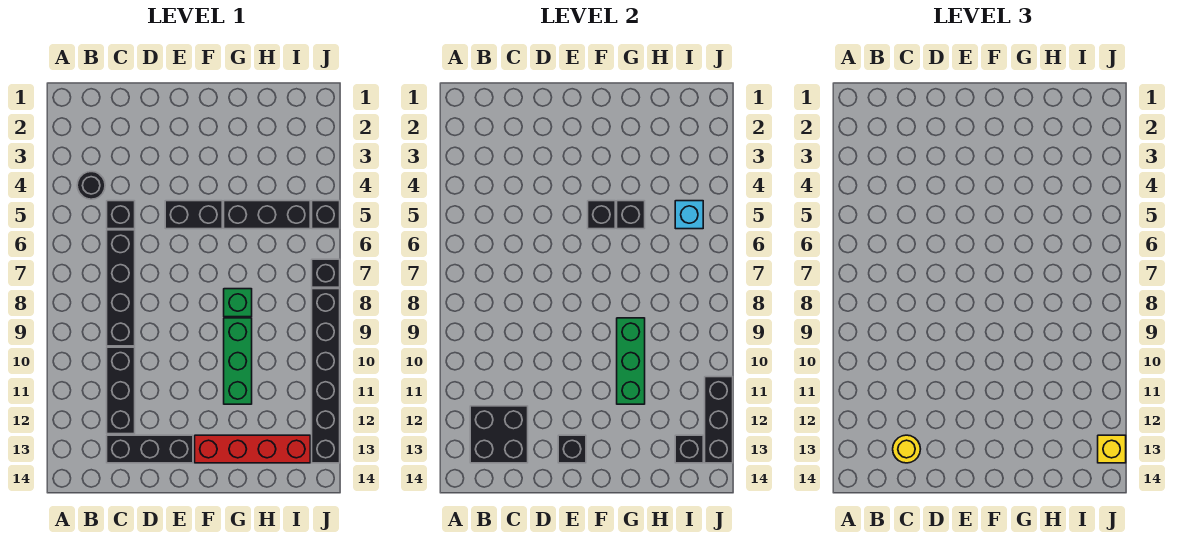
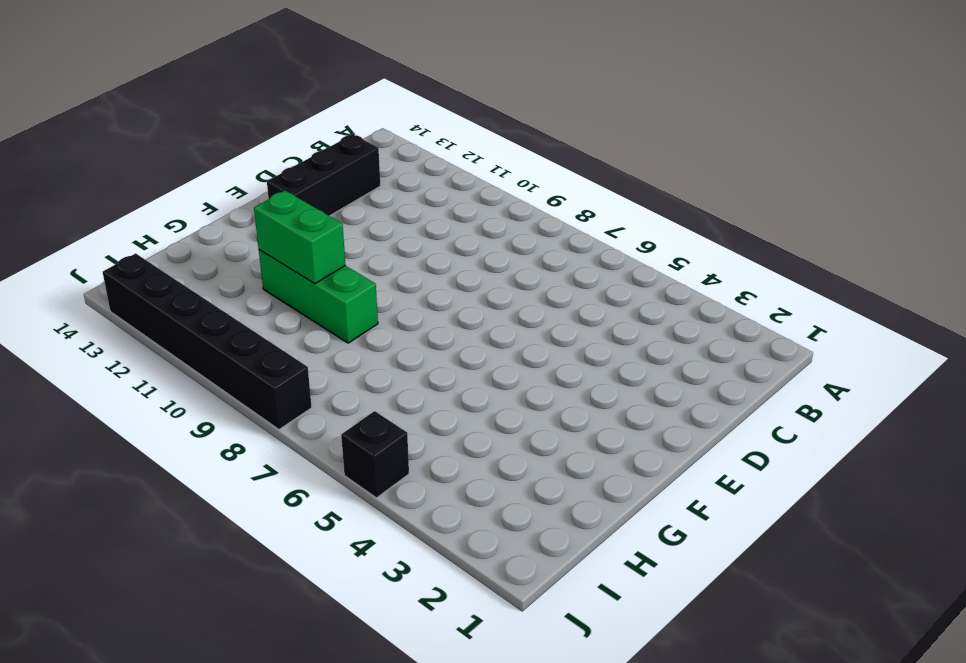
green 1x2 brick [254,190,345,284] -> green 1x3 brick [617,318,645,404]
none -> black 1x1 round brick [77,172,105,199]
none -> black 1x1 brick [107,201,135,229]
none -> black 1x4 brick [107,230,135,346]

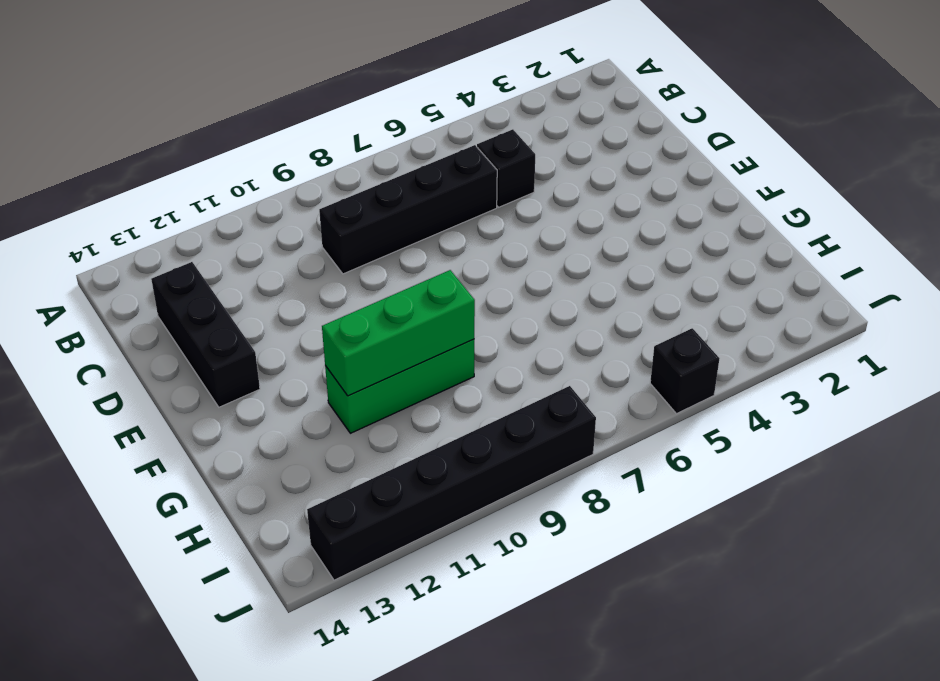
none -> black 1x1 round brick [77,172,105,199]
none -> black 1x3 brick [107,347,135,434]
none -> black 1x2 brick [165,201,222,229]

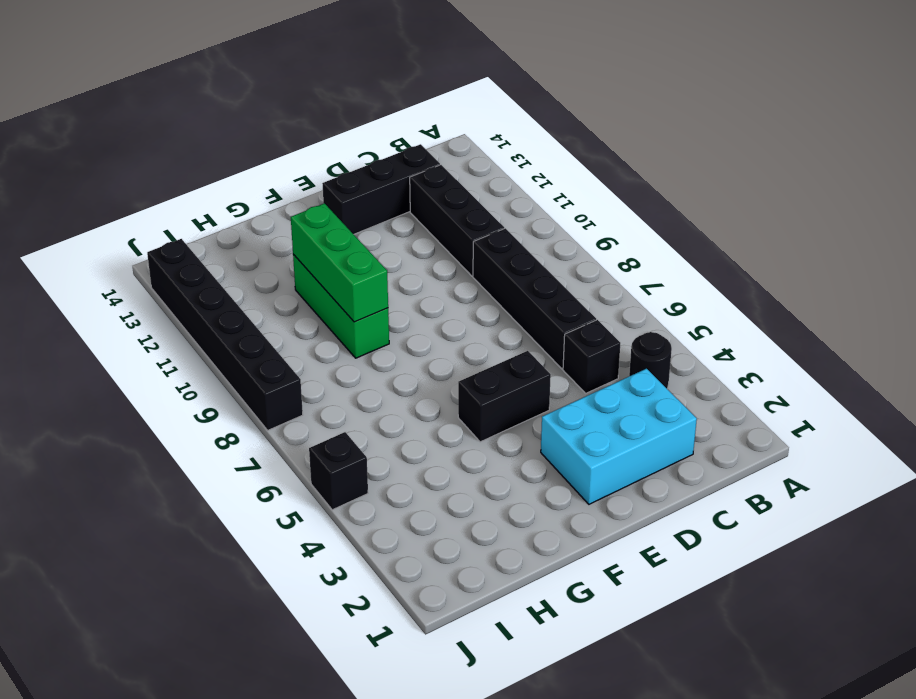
cyan 2x3 brick [541,369,697,504] -> none
none -> red 1x4 brick [195,435,310,463]
none -> black 1x3 brick [224,201,310,229]
none -> green 1x1 brick [224,289,252,317]

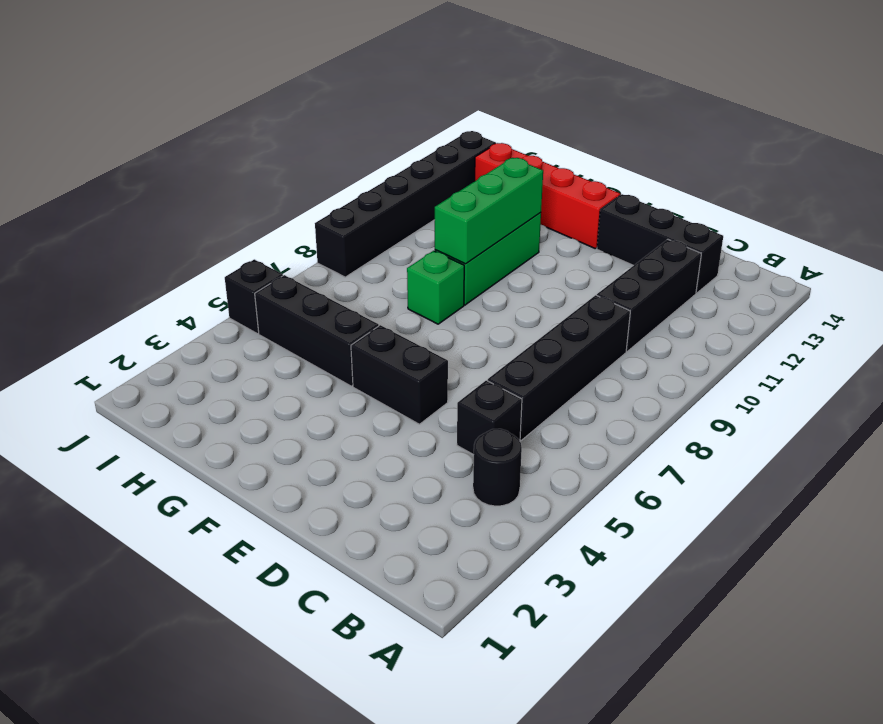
none -> black 1x1 brick [312,259,340,287]
none -> black 2x2 brick [470,406,528,463]
none -> black 1x1 brick [558,435,586,463]

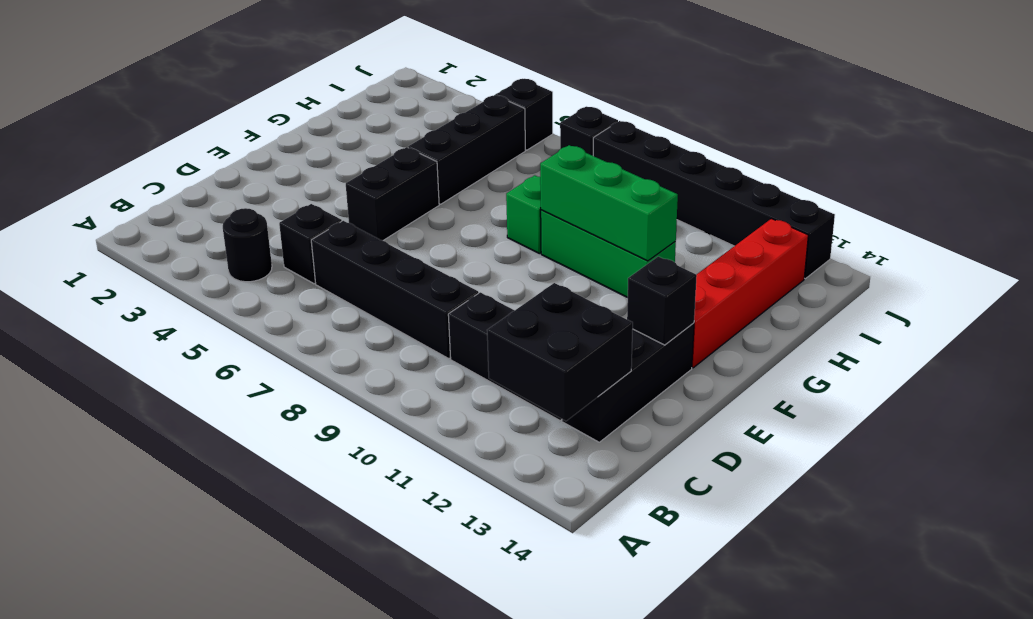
none -> black 1x1 brick [588,201,615,229]
none -> black 1x1 brick [617,201,645,229]
none -> cyan 1x1 brick [675,201,703,229]

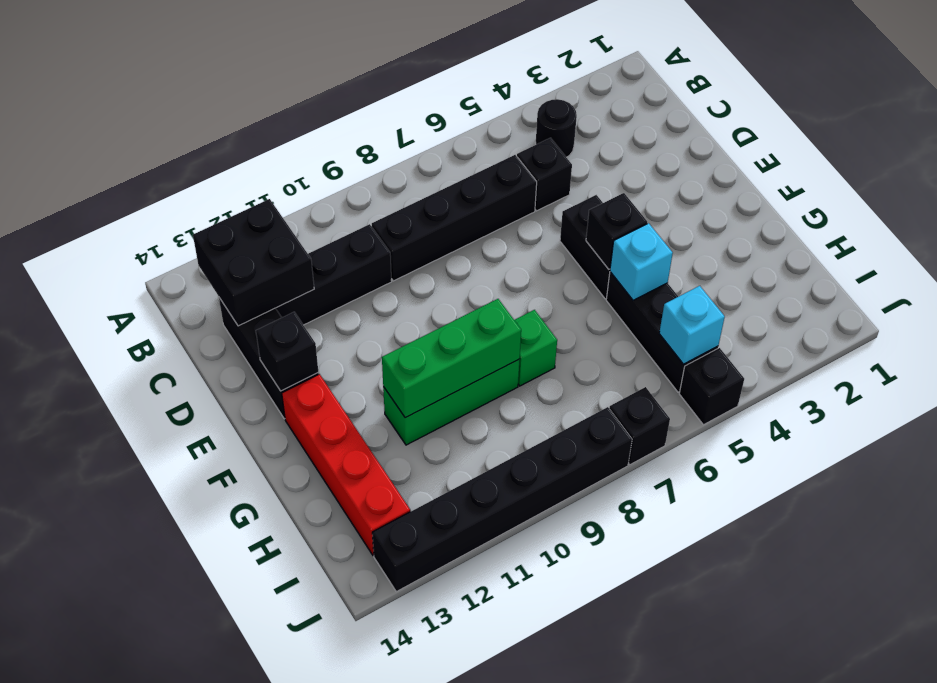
cyan 1x1 brick [610,223,673,300] -> black 1x1 brick [617,201,645,229]
none -> black 1x1 brick [675,435,703,463]
none -> black 1x3 brick [705,377,733,463]
none -> yellow 1x1 round brick [893,435,920,463]

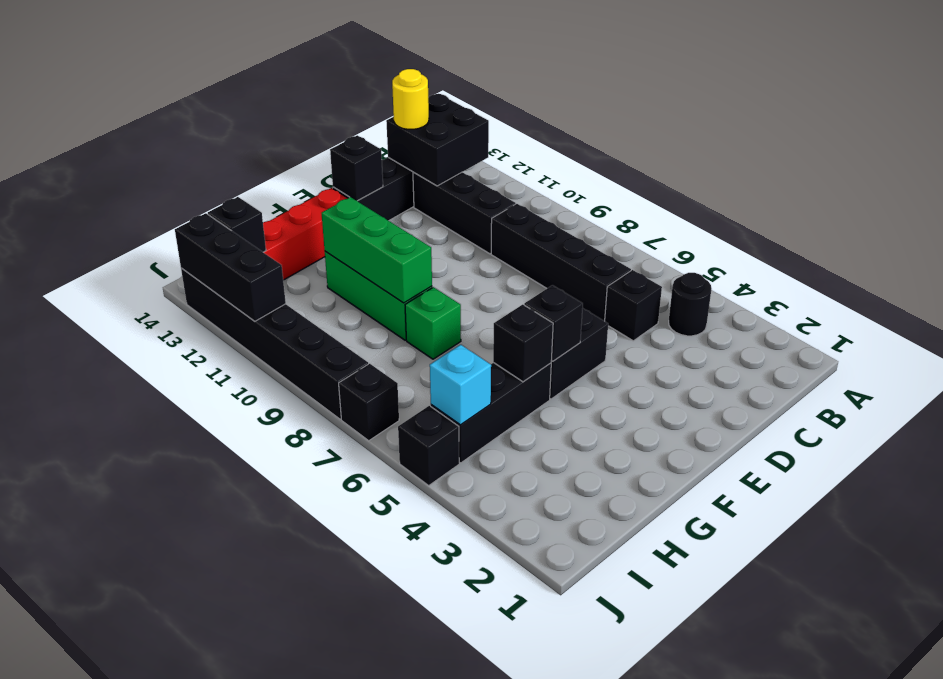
none -> yellow 1x1 brick [1098,435,1126,463]

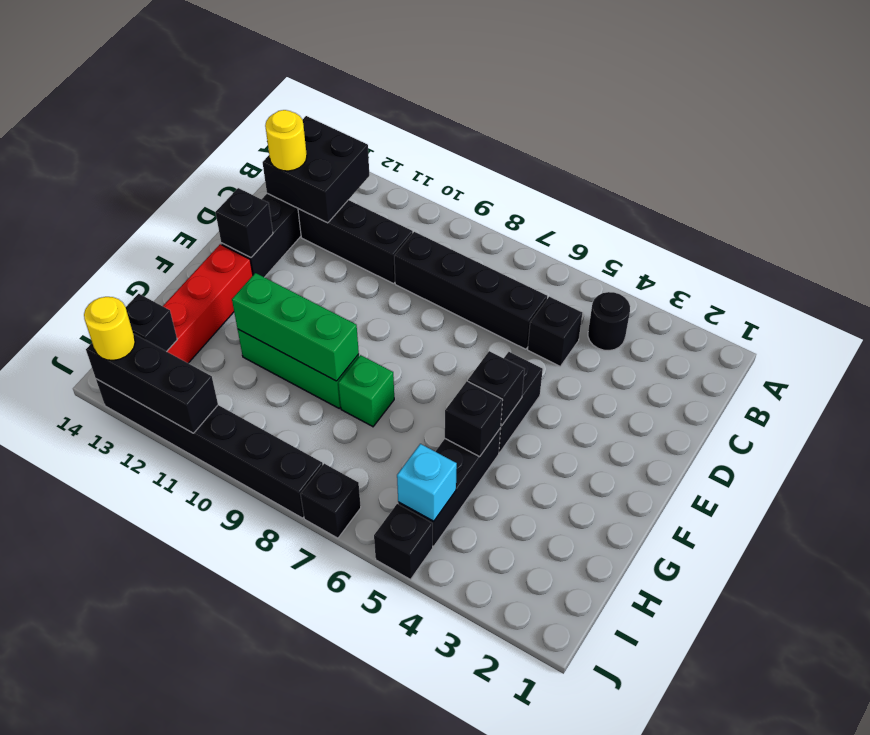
yellow 1x1 round brick [84,297,135,360] -> yellow 1x1 brick [1098,435,1126,463]

